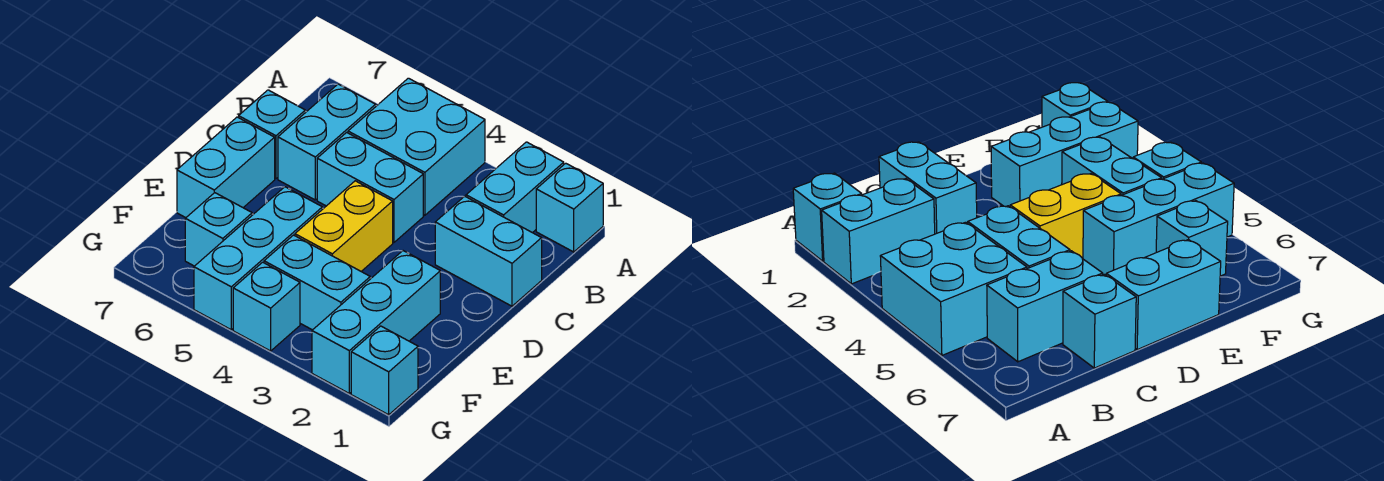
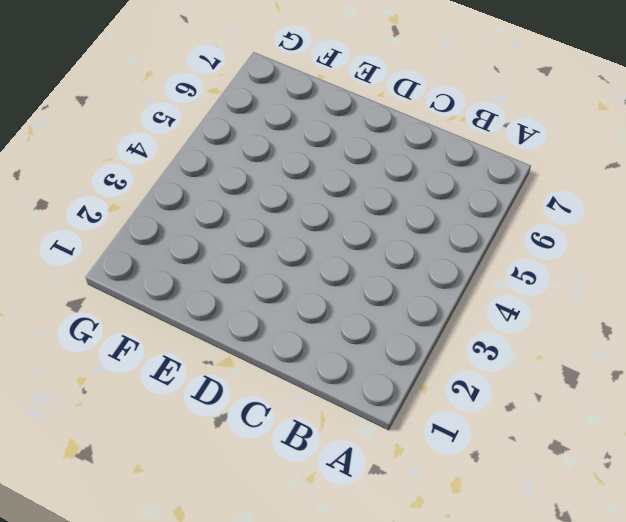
none -> cyan 1x1 brick [536,163,603,252]
none -> cyan 1x2 brick [466,142,564,233]
none -> cyan 2x2 brick [348,78,485,215]

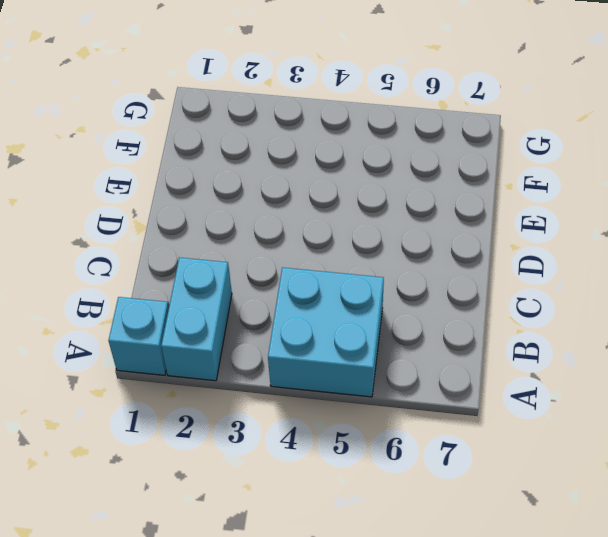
none -> cyan 1x2 brick [278,84,376,200]
none -> cyan 1x2 brick [435,196,542,306]
none -> cyan 1x2 brick [317,132,423,242]

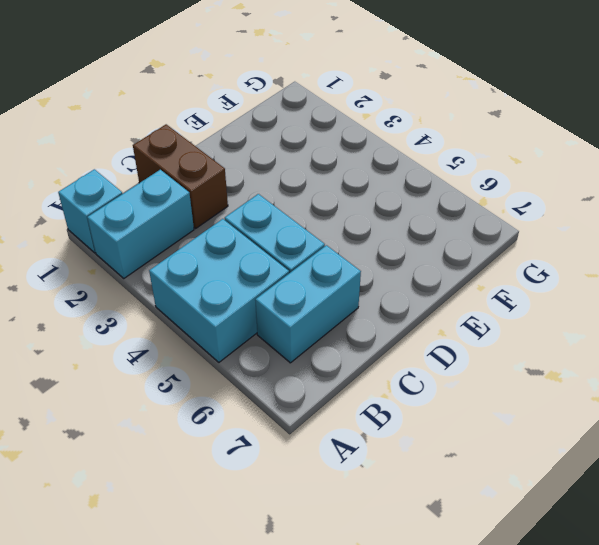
brown 1x2 brick [133,124,228,228] -> cyan 1x2 brick [435,196,542,306]
none -> cyan 1x1 brick [239,90,305,179]
none -> yellow 1x2 brick [295,181,393,271]
none -> cyan 1x2 brick [177,117,275,218]

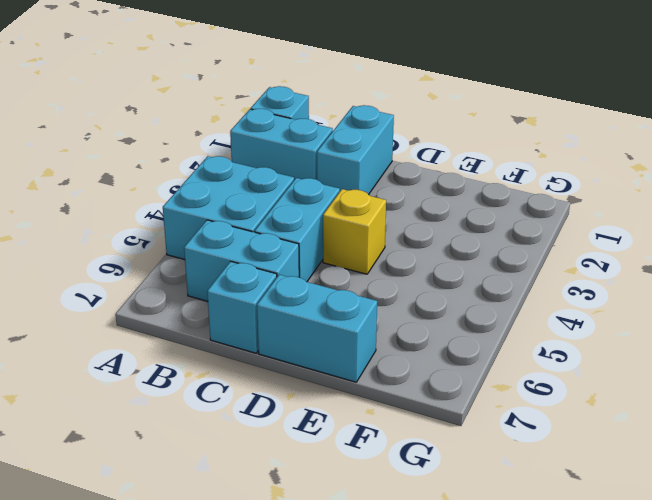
yellow 1x1 brick [323,189,386,274] -> yellow 1x2 brick [295,181,393,271]
none -> cyan 1x3 brick [312,251,440,393]
none -> cyan 1x3 brick [194,187,322,330]
none -> cyan 1x2 brick [264,235,370,330]

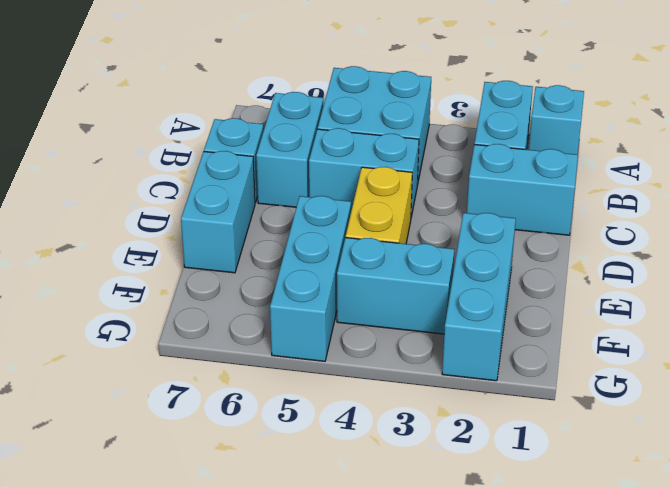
none -> cyan 1x1 brick [185,193,252,266]
none -> cyan 1x1 brick [351,326,418,415]
none -> cyan 1x1 brick [233,262,300,351]

